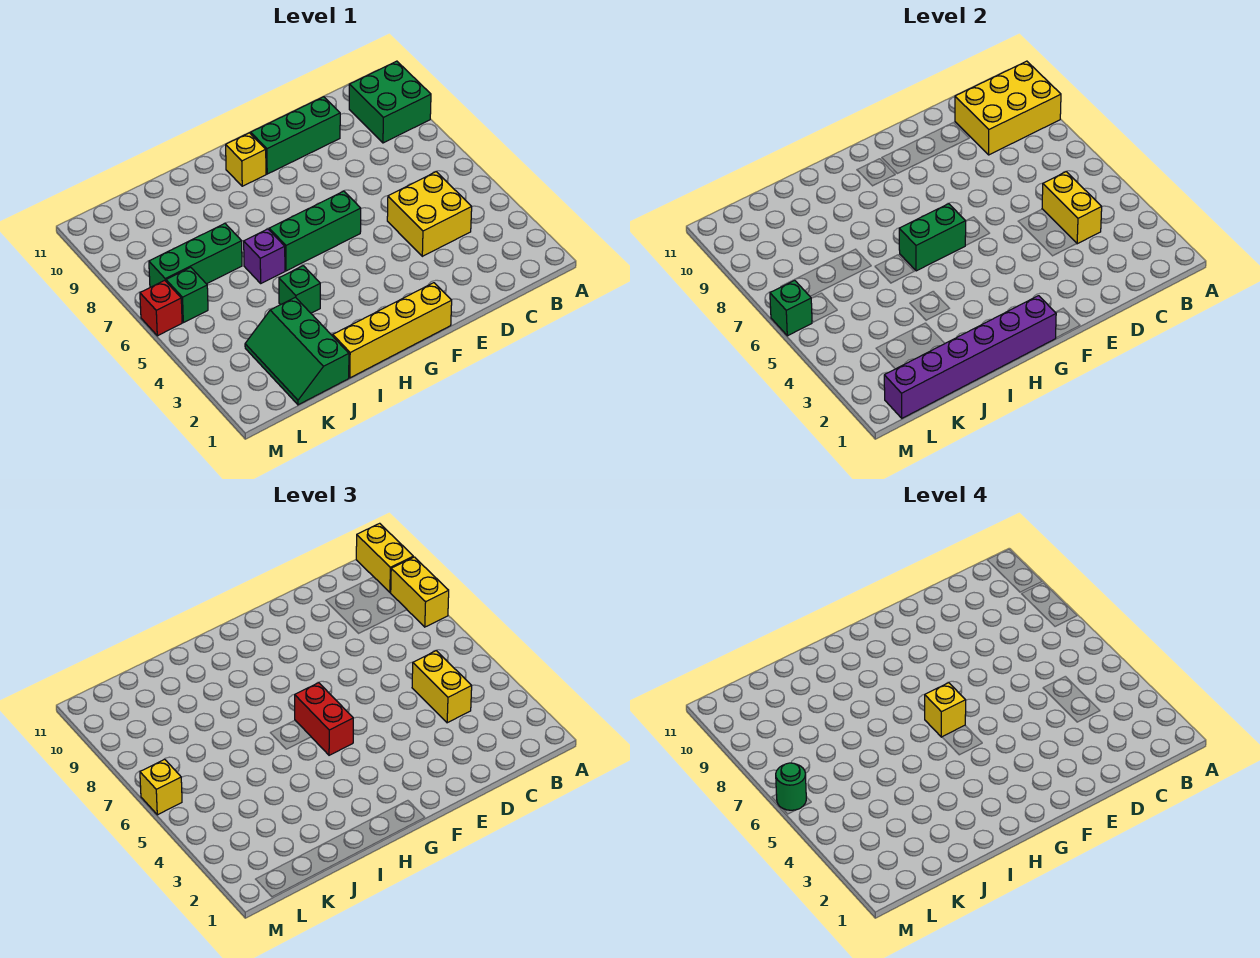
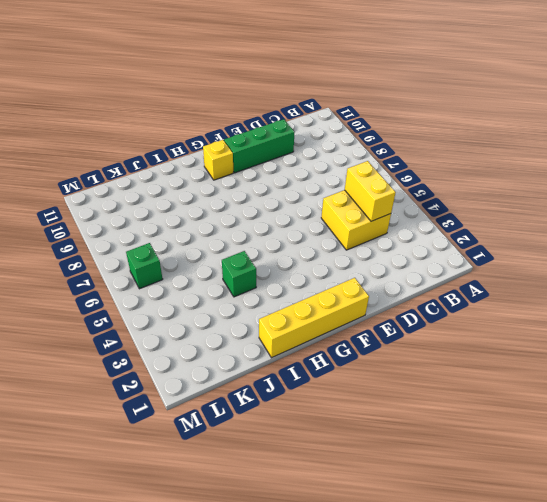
none -> green 2x2 brick [349,61,431,143]
none -> green 1x3 brick [269,191,361,271]
none -> purple 1x1 brick [244,229,285,283]

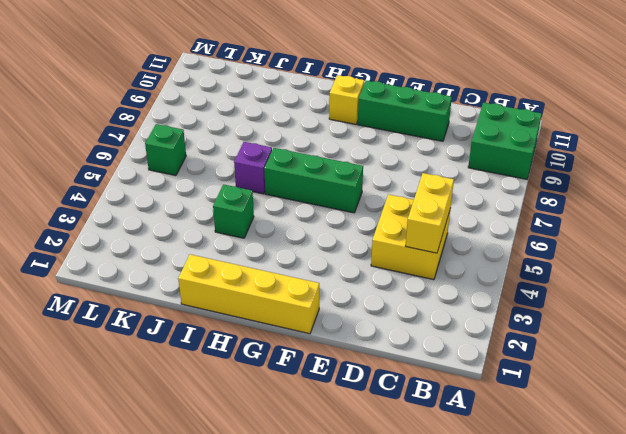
none -> green 2x3 slope [245,297,349,405]
none -> green 1x3 brick [149,223,242,287]
none -> red 1x1 brick [140,280,182,336]

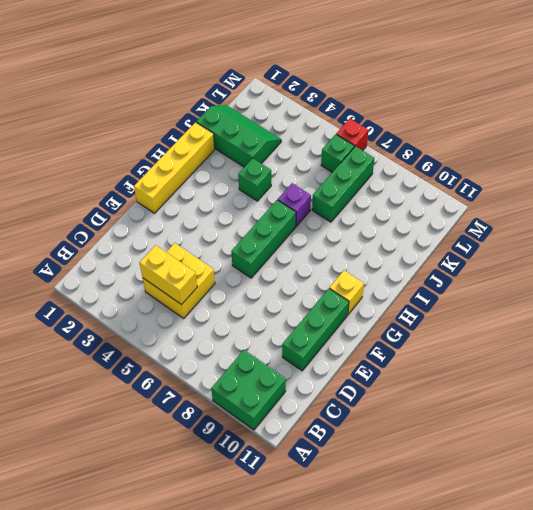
none -> yellow 2x3 brick [955,61,1061,155]
none -> purple 1x6 brick [884,296,1056,418]
none -> green 1x2 brick [899,204,966,271]

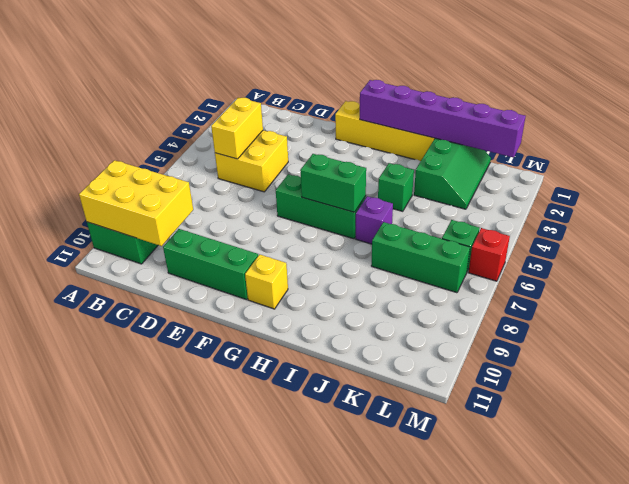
none -> green 1x1 brick [770,280,812,336]
none -> yellow 1x2 brick [391,557,449,627]
none -> yellow 1x2 brick [356,523,413,592]

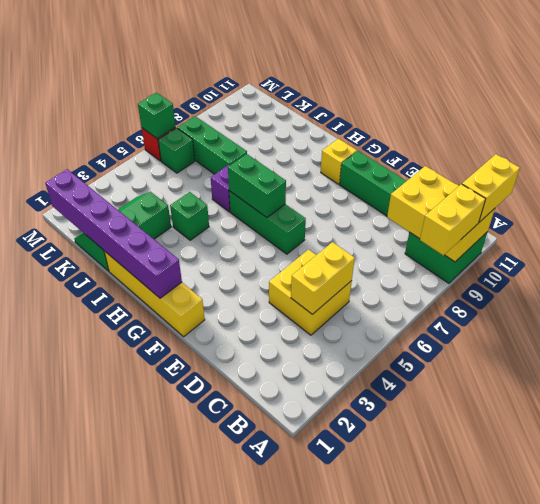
none -> yellow 1x2 brick [412,651,472,723]
none -> red 1x2 brick [295,683,353,755]
none -> yellow 1x1 brick [140,759,182,815]

